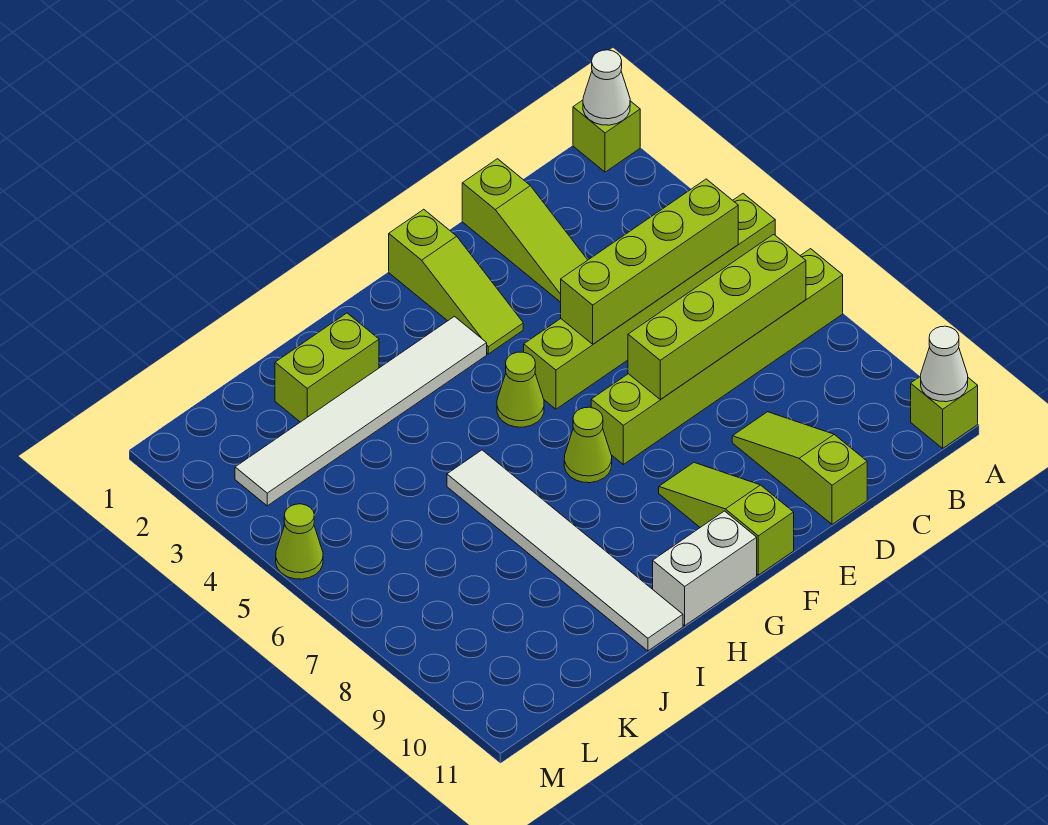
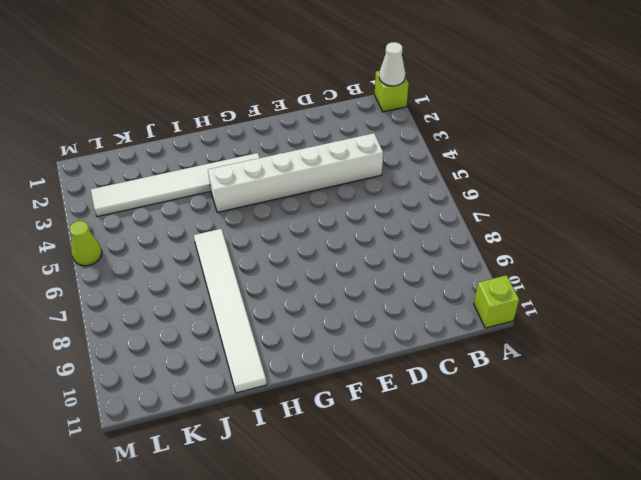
white 1x6 brick [208,133,383,212] -> none
none -> lime 1x6 brick [524,194,775,409]
none -> lime 1x6 brick [591,249,843,464]
none -> lime 1x3 slope [462,159,587,302]

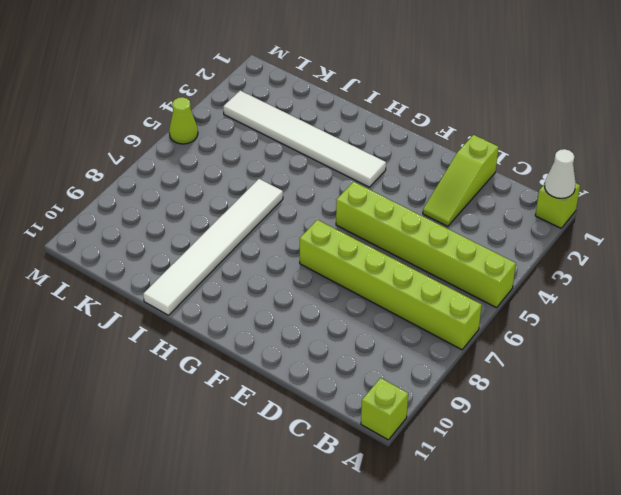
none -> lime 1x3 slope [732,412,867,524]
none -> lime 1x3 slope [389,209,523,354]
none -> lime 1x3 slope [659,463,794,575]

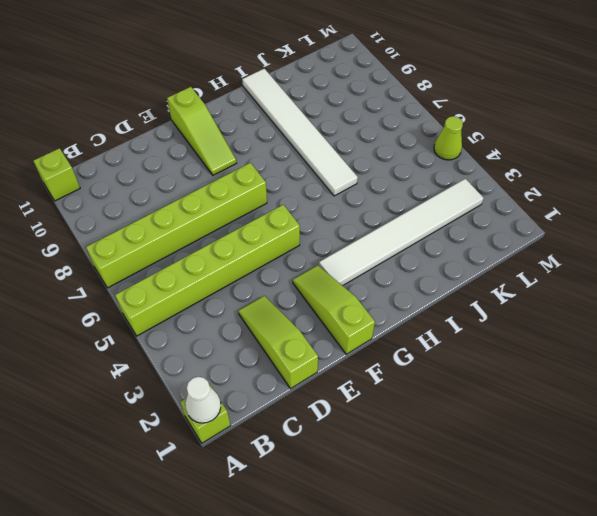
none -> lime 1x3 slope [732,412,867,524]
none -> lime 1x1 cone [497,352,544,427]
none -> lime 1x1 cone [564,407,612,483]

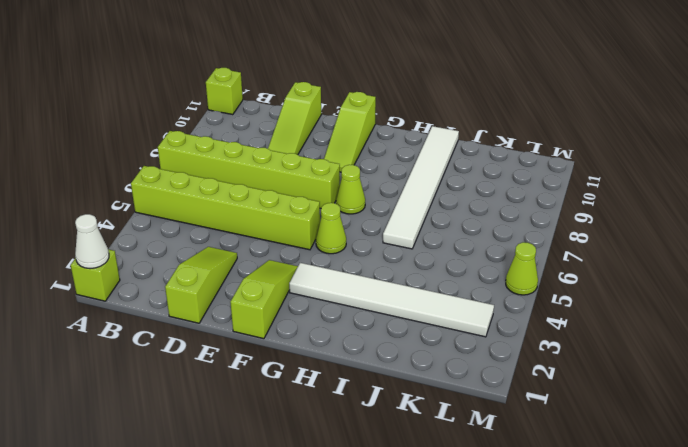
none -> white 1x2 brick [653,511,757,626]
none -> lime 1x2 brick [275,313,379,422]
none -> white 1x1 cone [921,326,968,402]

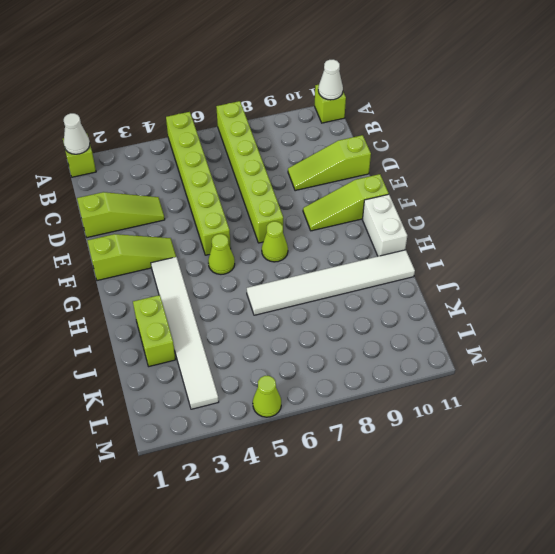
none -> lime 1x4 brick [561,179,738,344]
none -> lime 1x4 brick [628,234,806,400]

